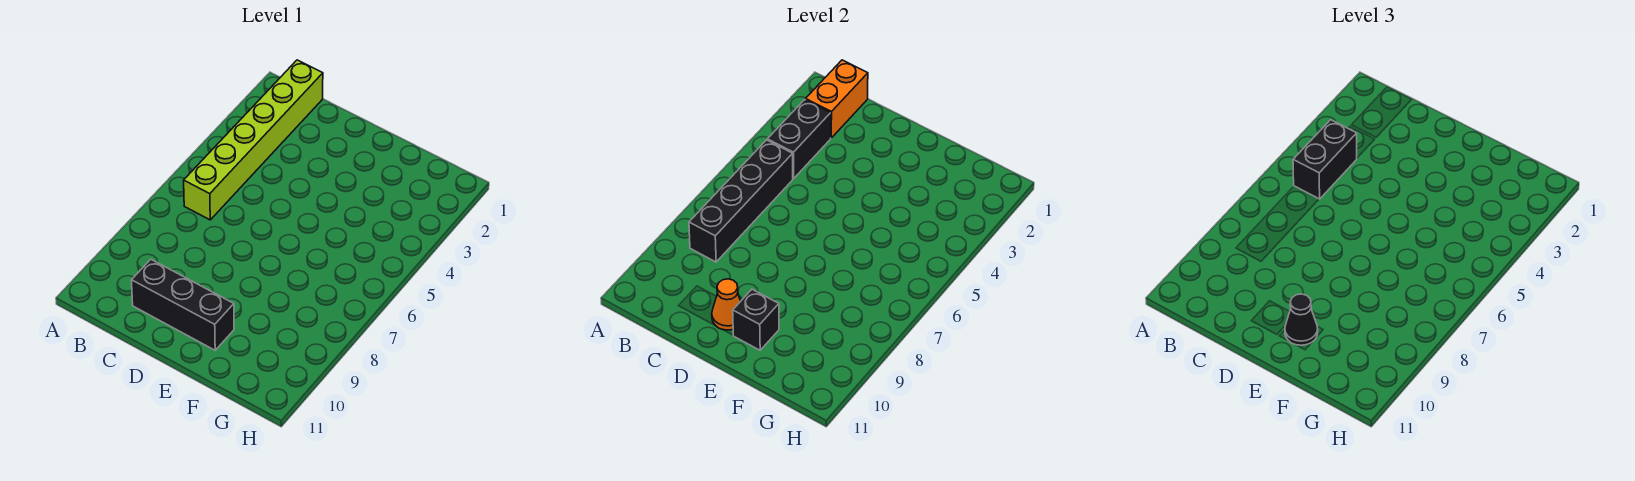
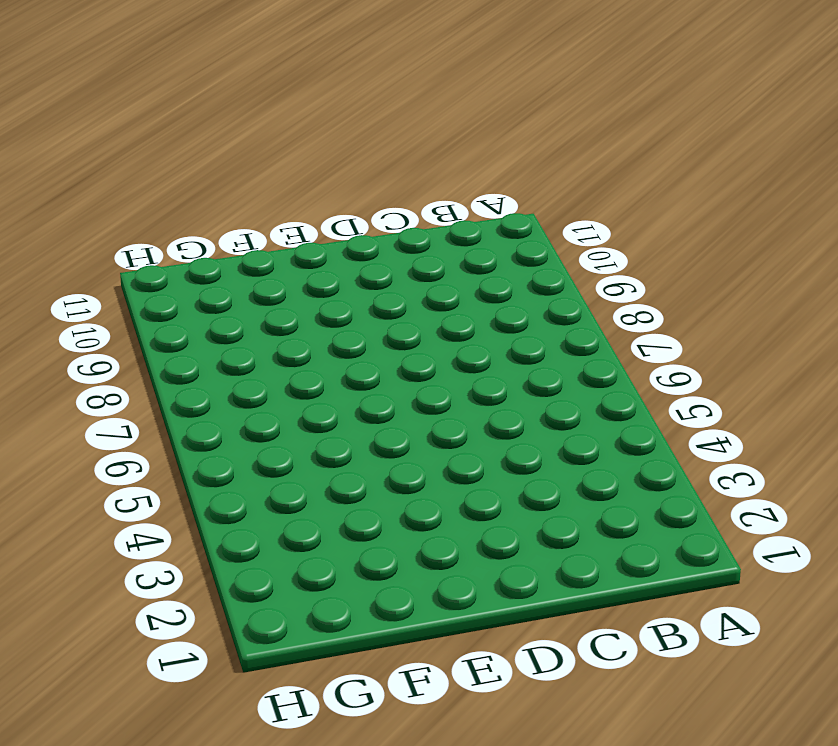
none -> lime 1x6 brick [184,60,323,220]
none -> black 1x3 brick [132,259,234,350]

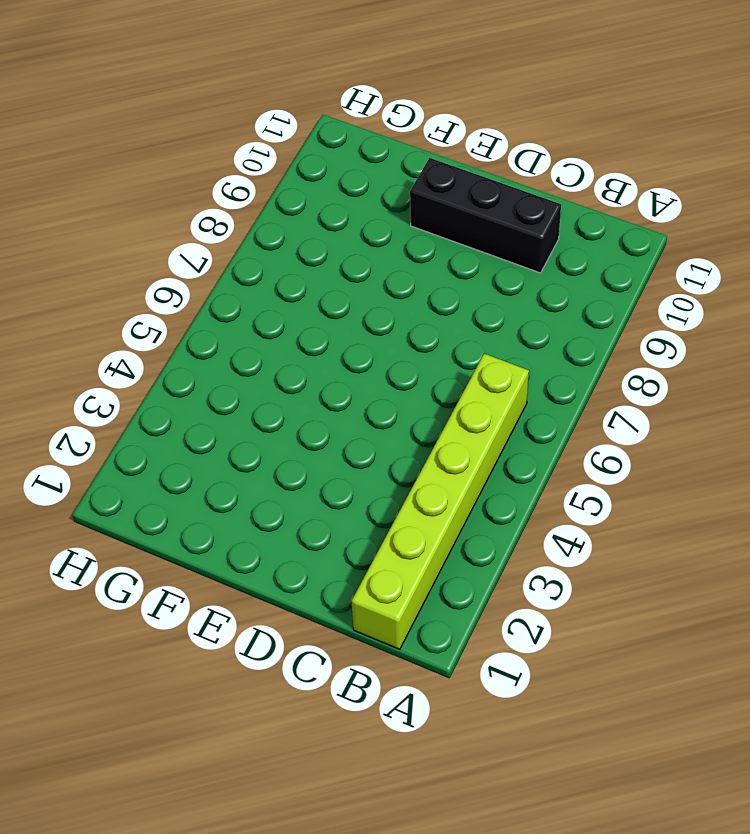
none -> orange 1x2 brick [806,60,868,138]
none -> black 1x2 brick [767,100,831,179]

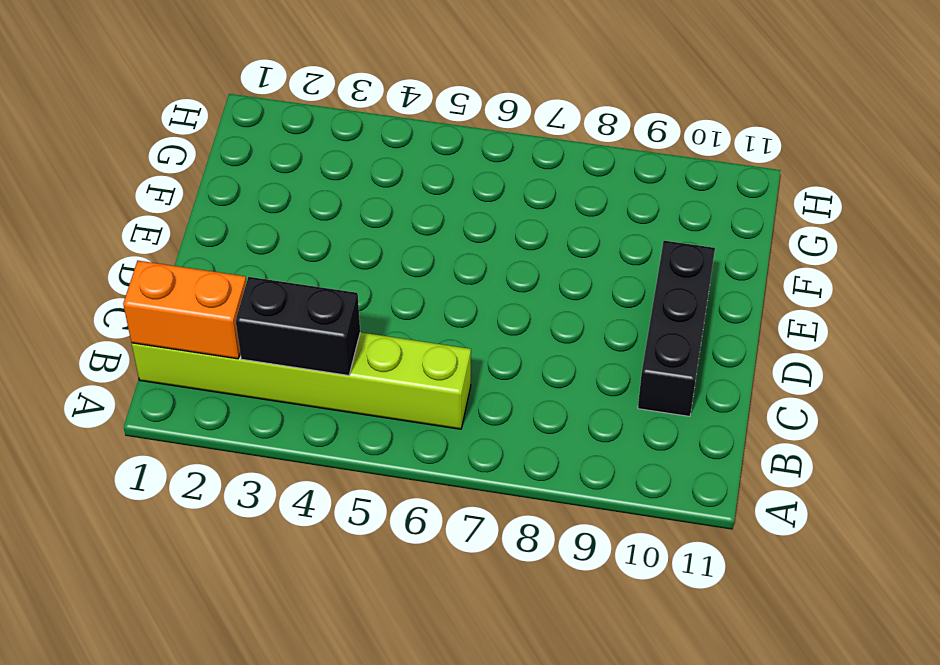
none -> black 1x4 brick [689,140,793,262]
none -> orange 1x1 cone [712,279,741,330]

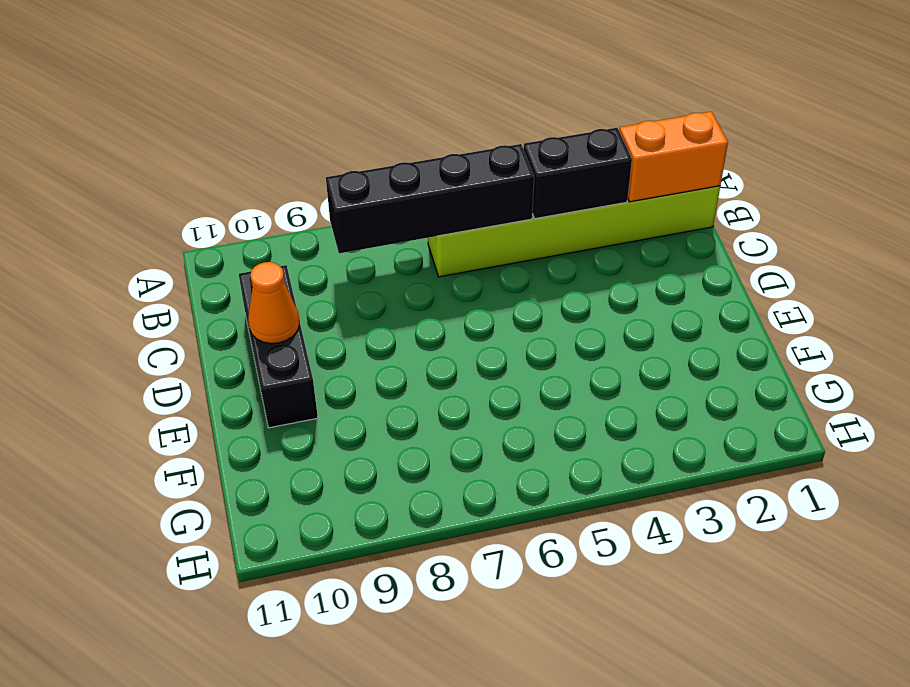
none -> black 1x1 brick [733,289,779,350]
none -> black 1x2 brick [1293,120,1357,199]

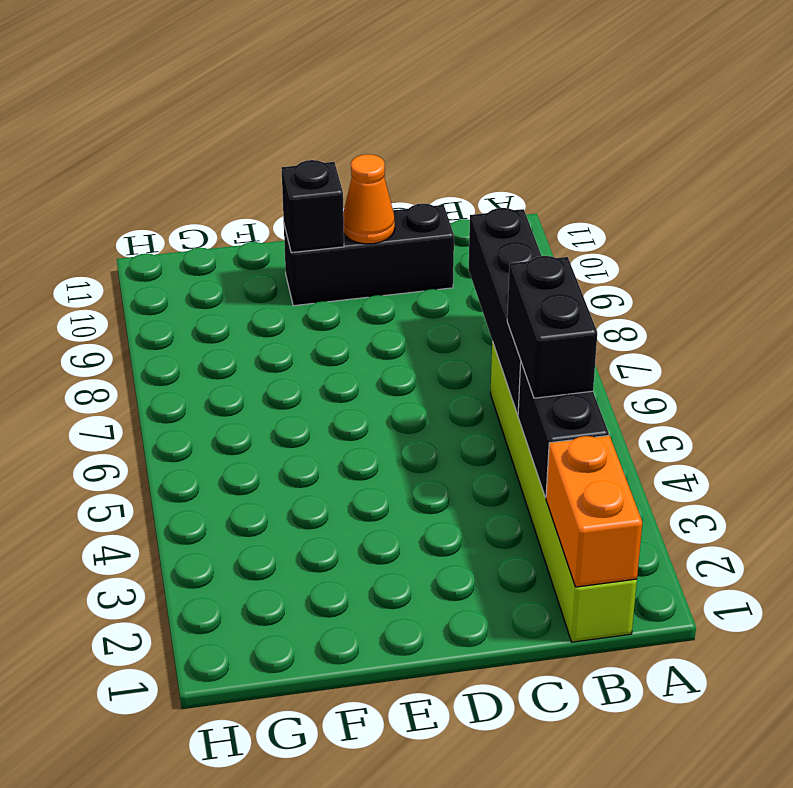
none -> black 1x1 cone [1285,294,1318,345]

